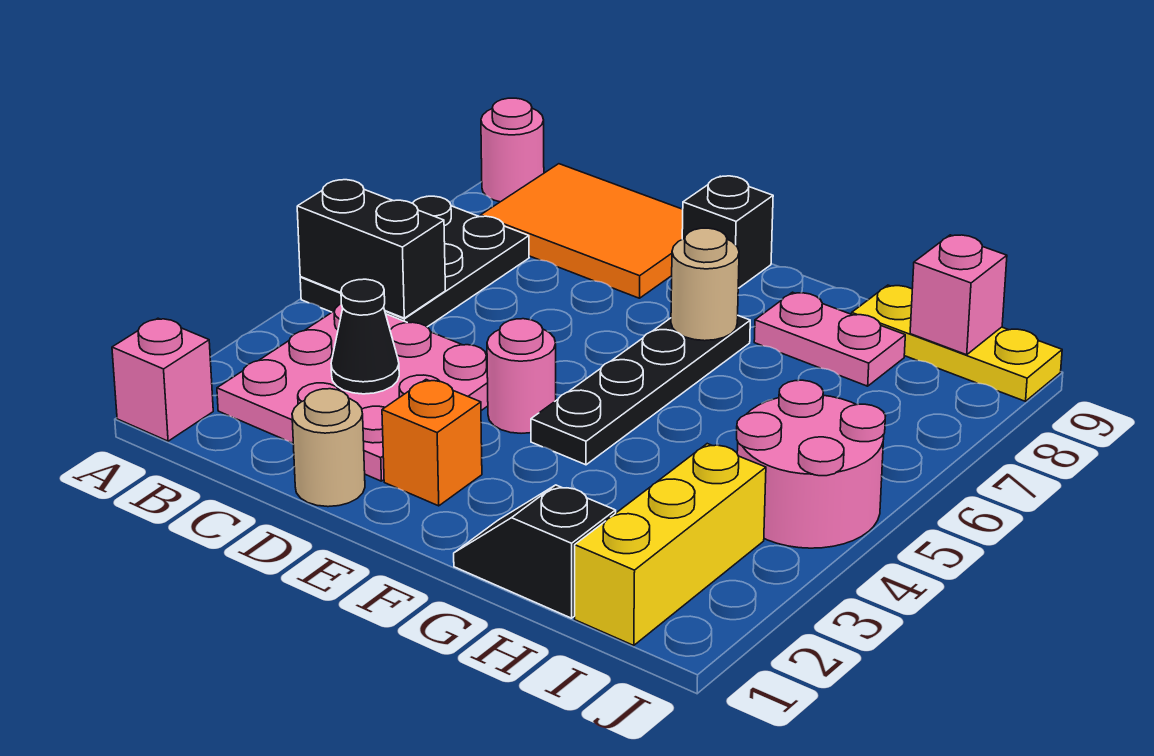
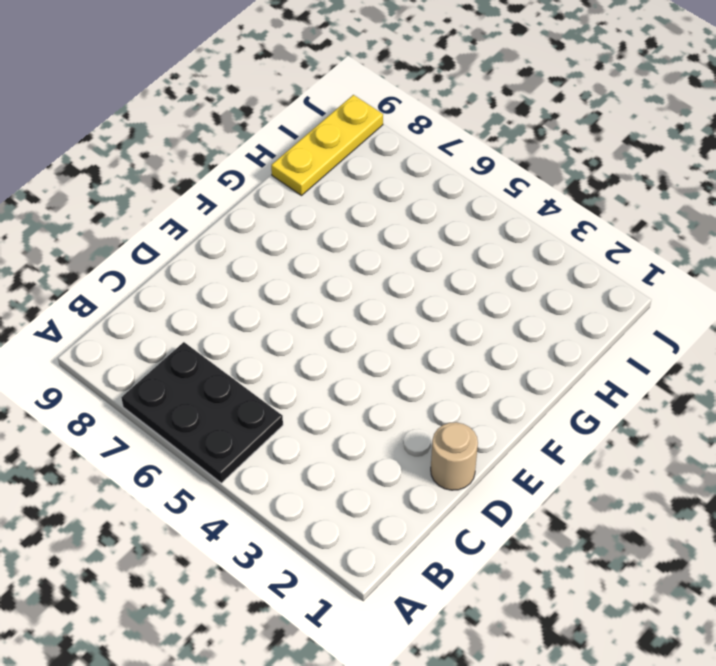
none -> pink 1x1 brick [112,318,213,441]
none -> pink 1x1 round brick [481,98,544,202]
none -> pink 3x3 plate [217,304,488,481]

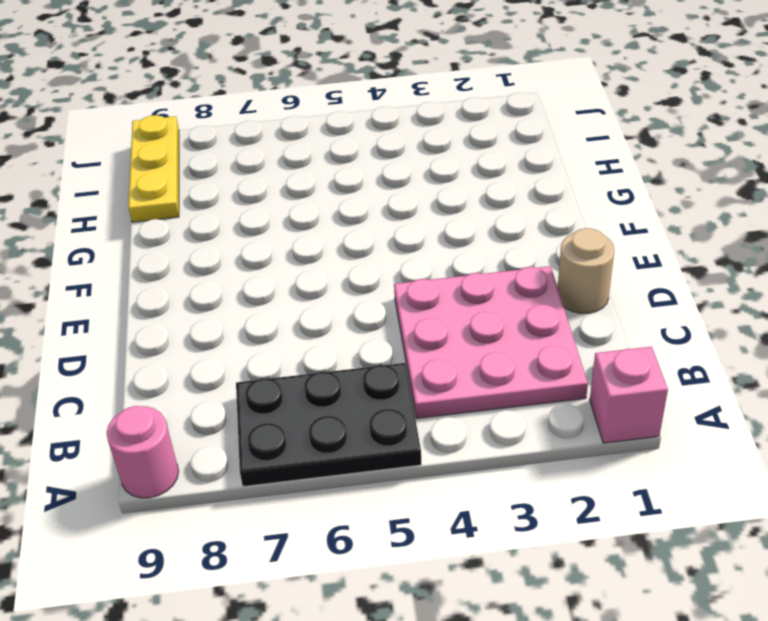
none -> orange 2x3 tile [480,164,683,298]
none -> orange 1x1 brick [382,380,482,506]
none -> pink 1x1 round brick [487,319,556,433]

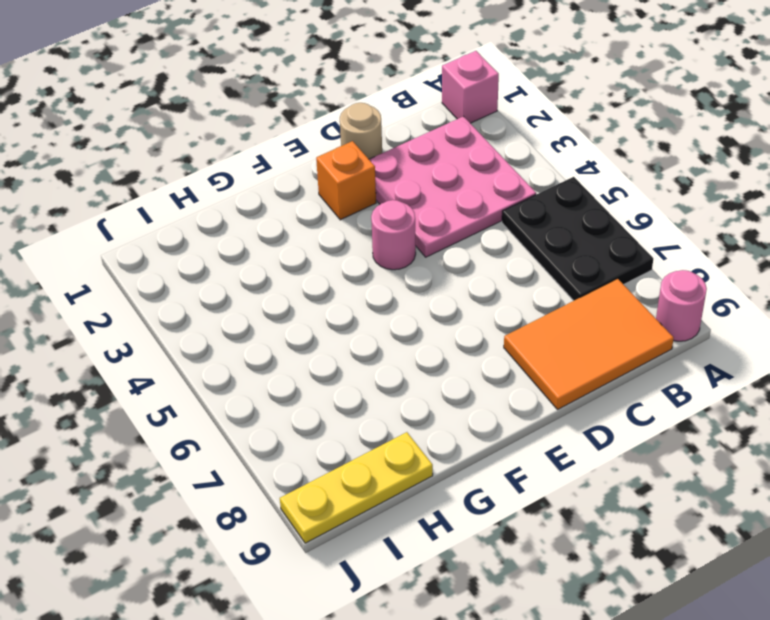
none -> black 1x1 brick [682,176,773,288]
none -> black 1x4 plate [531,316,750,465]
none -> black 1x2 slope [454,485,616,618]

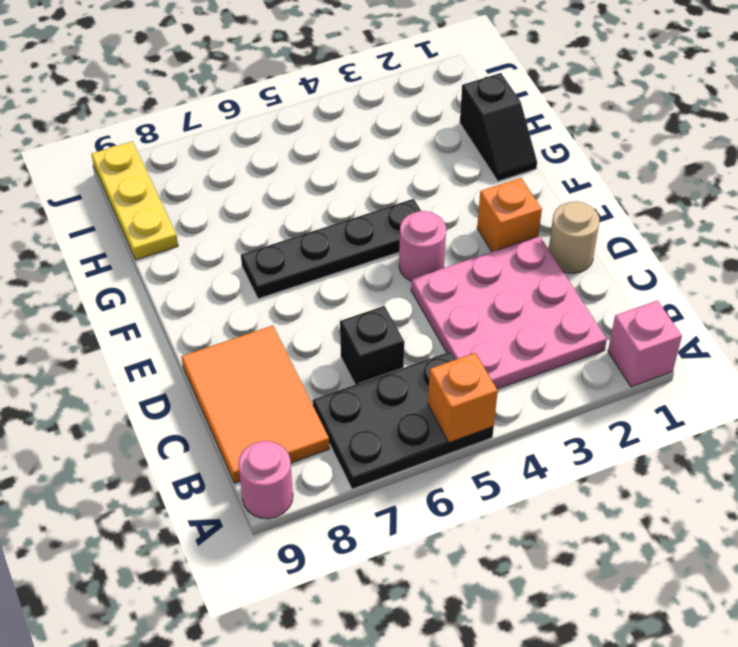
orange 1x1 brick [428,353,498,443] -> black 1x2 brick [297,180,445,318]
black 1x1 brick [340,306,404,385] -> black 1x1 brick moved to [682,176,773,288]
none -> pink 1x2 plate [754,292,905,386]
none -> yellow 1x3 brick [575,444,766,645]
none -> pink 2x2 round brick [737,380,885,548]

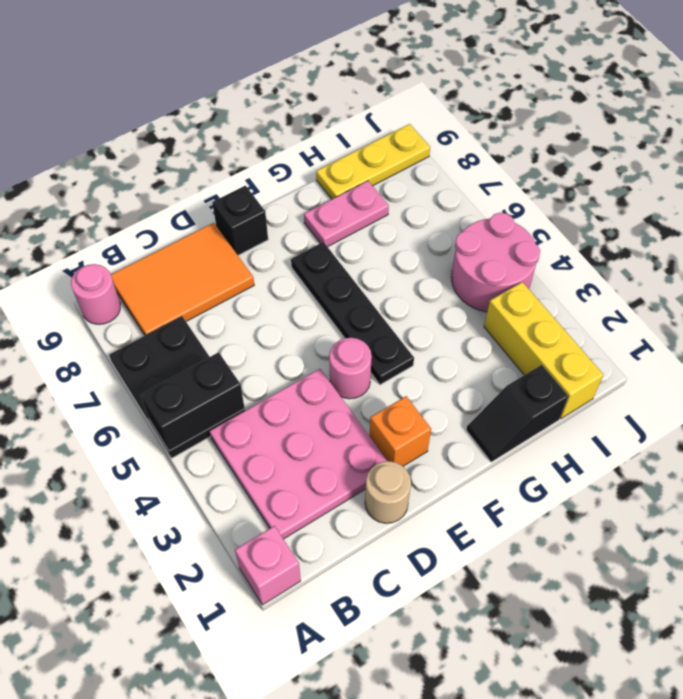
none -> black 1x1 cone [331,279,399,394]
none -> tan 1x1 round brick [671,228,739,341]
none -> pink 1x1 brick [910,235,1007,355]

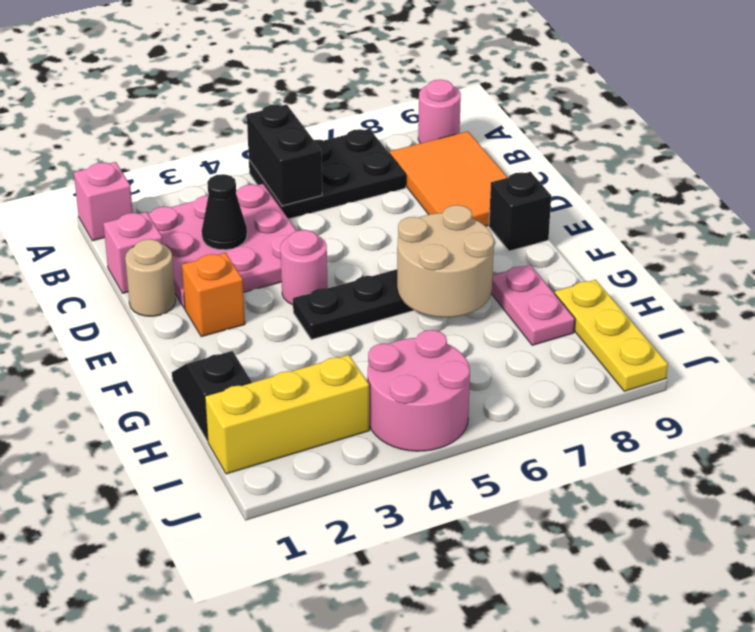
pink 1x1 brick [103,212,163,293] -> pink 1x1 brick moved to [910,235,1007,355]
tan 2x2 round brick [397,205,494,317] -> tan 1x1 round brick [671,228,739,341]

